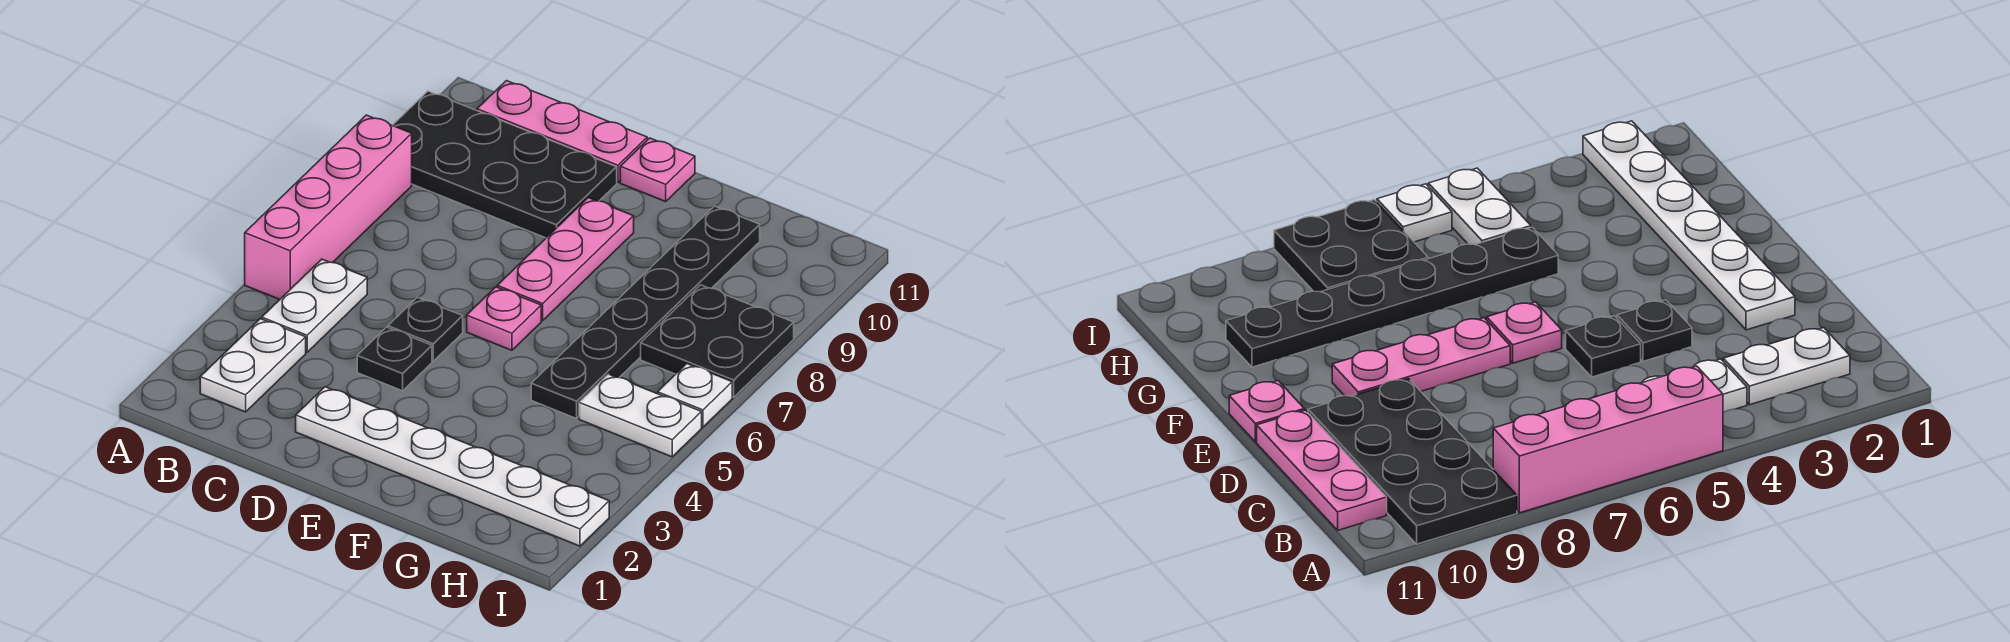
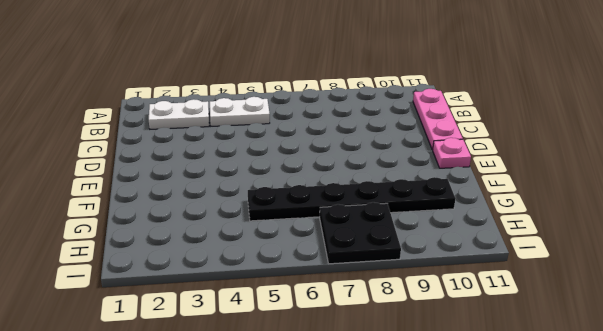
none -> pink 1x4 brick [245,115,412,299]
none -> black 2x4 plate [393,91,617,238]
none -> white 1x6 plate [296,387,609,546]

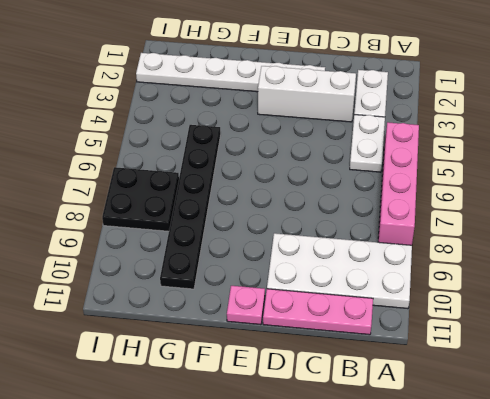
white 2x4 plate [267,233,412,309] -> black 2x4 plate [393,91,617,238]
white 1x3 brick [258,66,356,122] -> none
none -> black 1x1 plate [357,327,432,391]
none -> black 1x1 plate [388,298,463,361]
none -> pink 1x1 plate [467,287,541,350]

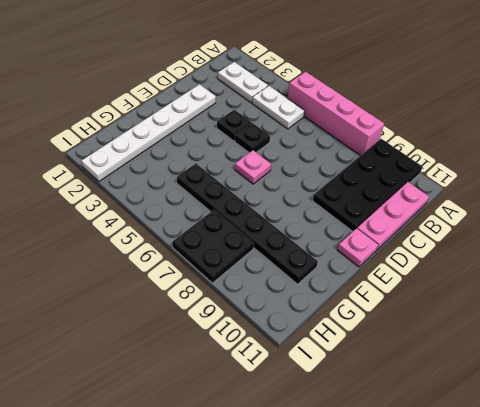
none -> pink 1x3 plate [497,198,634,321]
none -> white 1x2 plate [579,374,702,457]
none -> white 1x1 plate [657,364,732,427]

